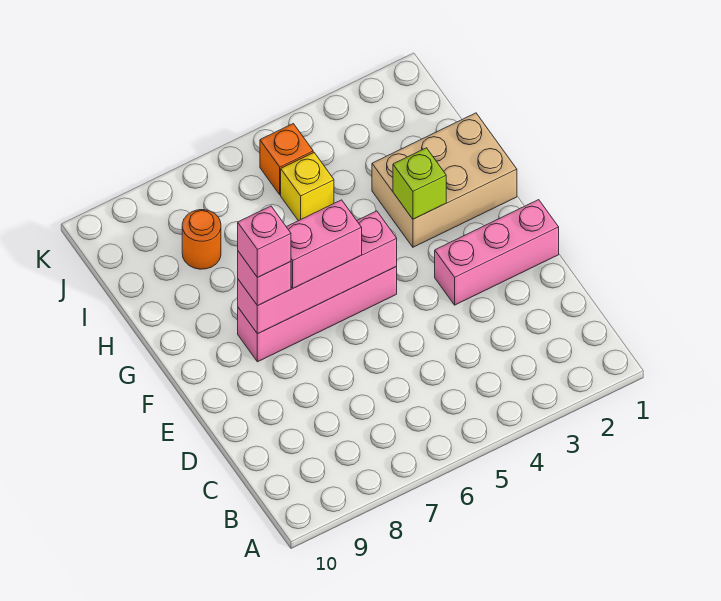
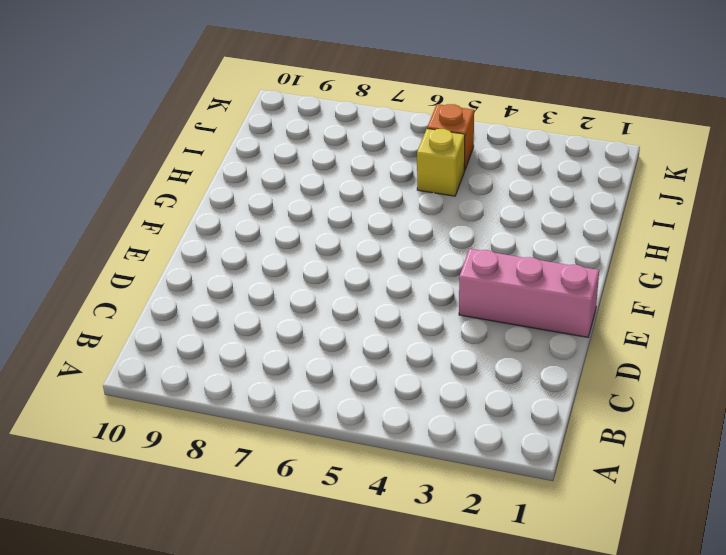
none -> pink 1x4 brick [238,267,397,362]
none -> tan 2x3 brick [372,113,517,247]

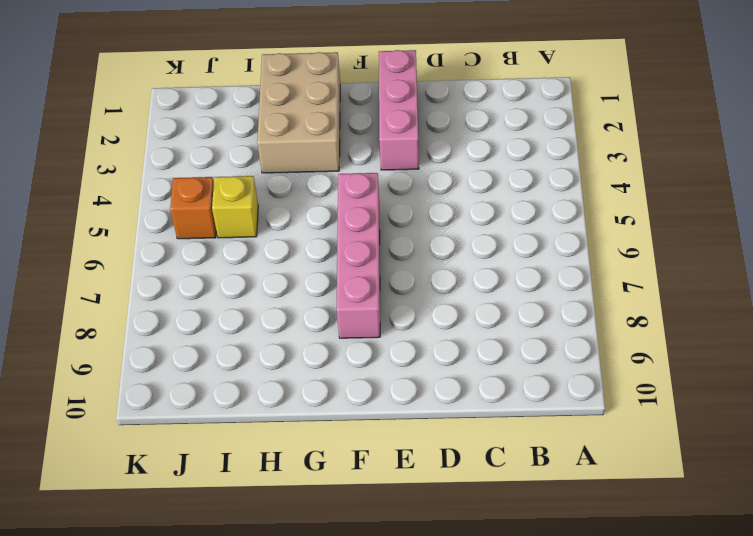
none -> orange 1x1 round brick [182,210,221,269]
none -> pink 1x4 brick [238,211,397,334]

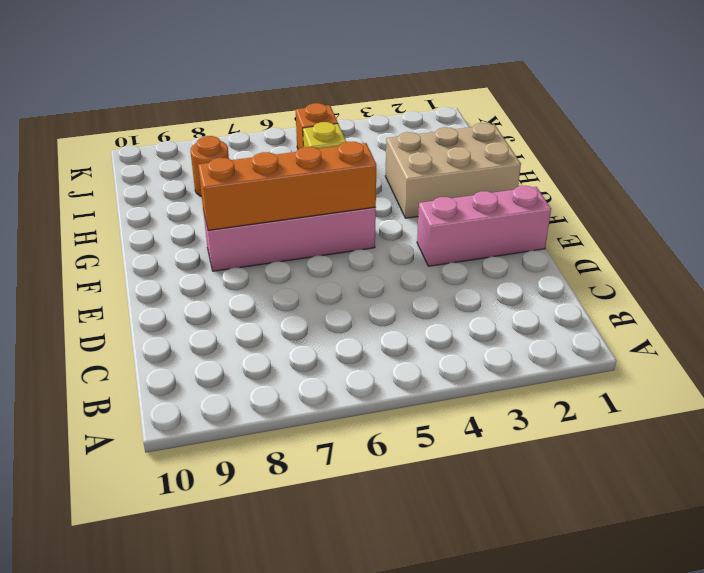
orange 1x4 brick [198,142,376,230] -> pink 1x4 brick [238,211,397,334]
none -> lime 1x1 brick [393,148,446,219]
none -> pink 1x2 brick [287,200,362,288]

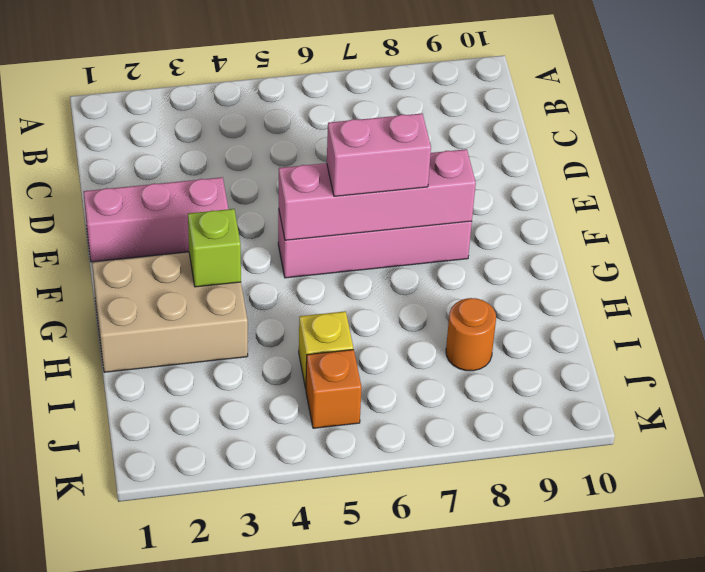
none -> pink 1x1 brick [238,251,291,306]
none -> pink 1x1 brick [238,206,291,278]

